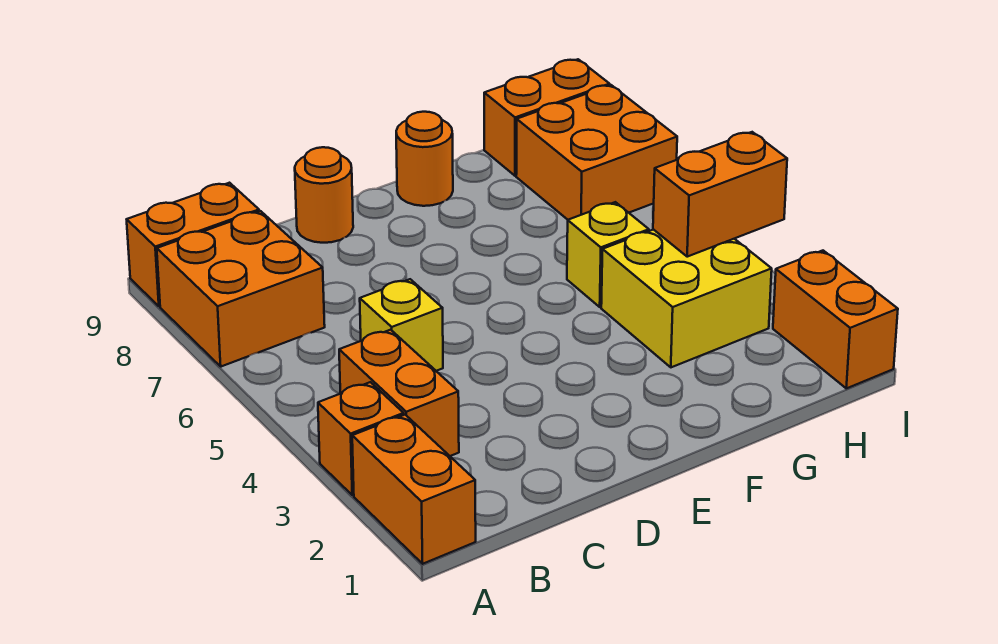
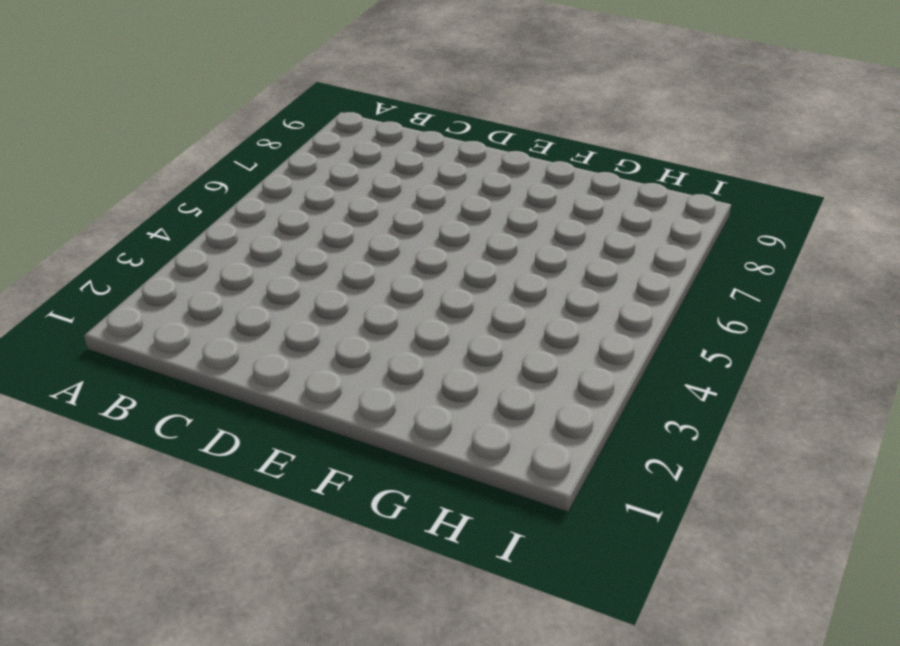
none -> orange 1x2 brick [352,415,476,564]
none -> orange 1x1 brick [318,382,404,495]
none -> orange 2x2 brick [157,211,325,367]

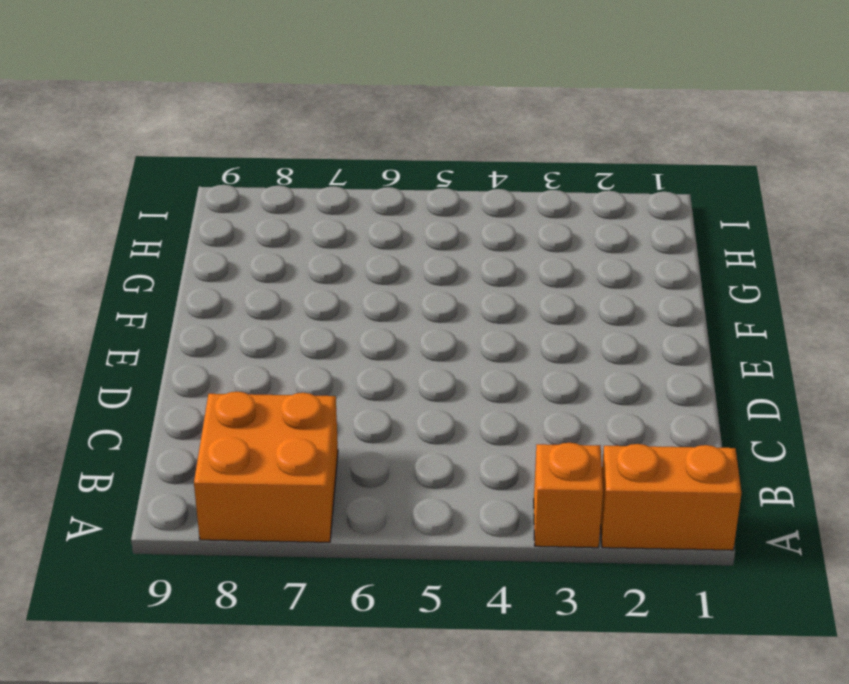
none -> orange 1x2 brick [127,183,259,306]
none -> orange 1x2 brick [339,330,459,456]
none -> yellow 1x1 brick [360,279,443,371]

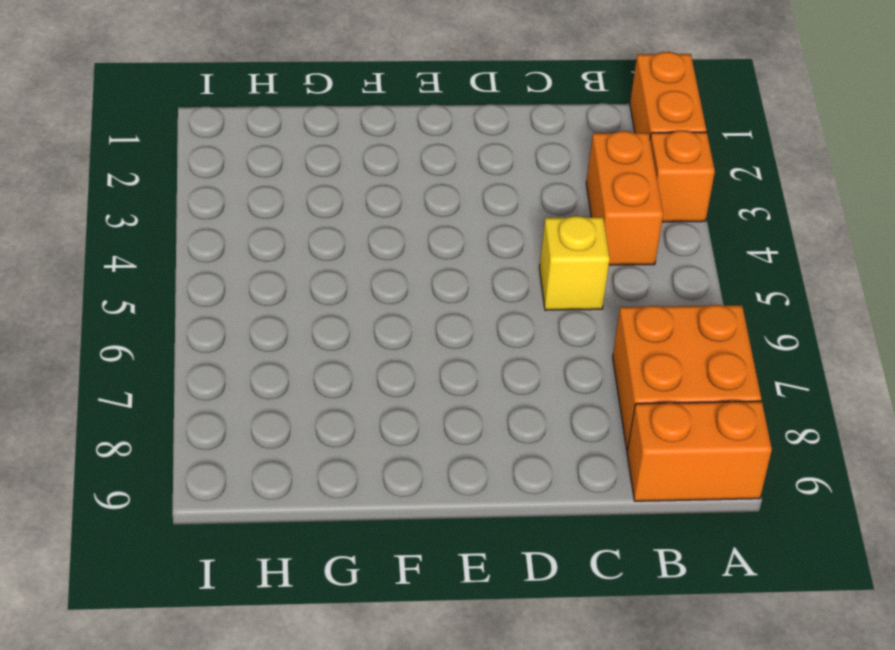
none -> orange 1x1 round brick [295,147,353,243]
none -> orange 1x1 round brick [396,112,453,206]
none -> yellow 2x2 brick [601,229,772,367]

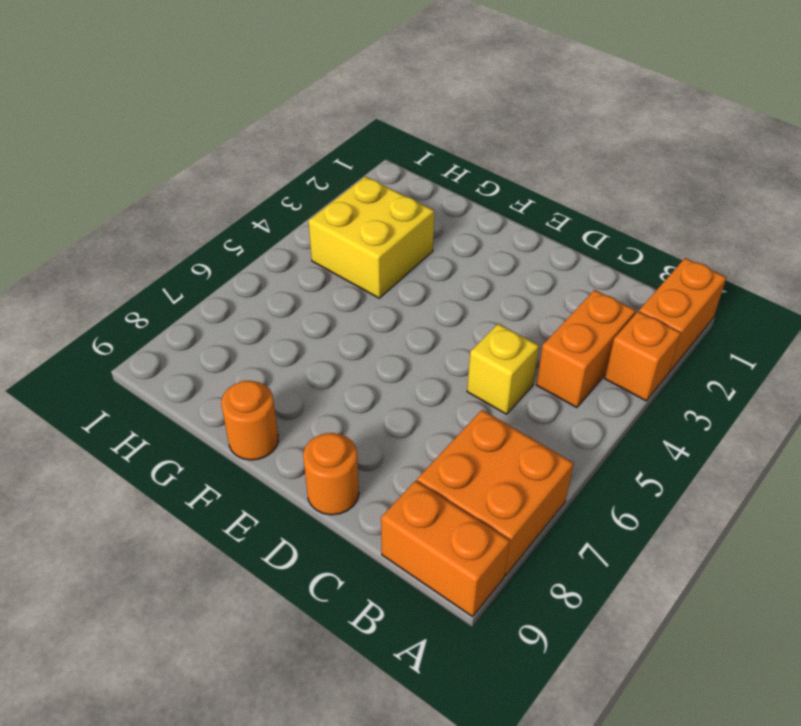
none -> yellow 1x1 brick [567,202,649,307]
none -> orange 2x2 brick [516,85,677,220]
none -> orange 1x2 brick [484,59,610,176]

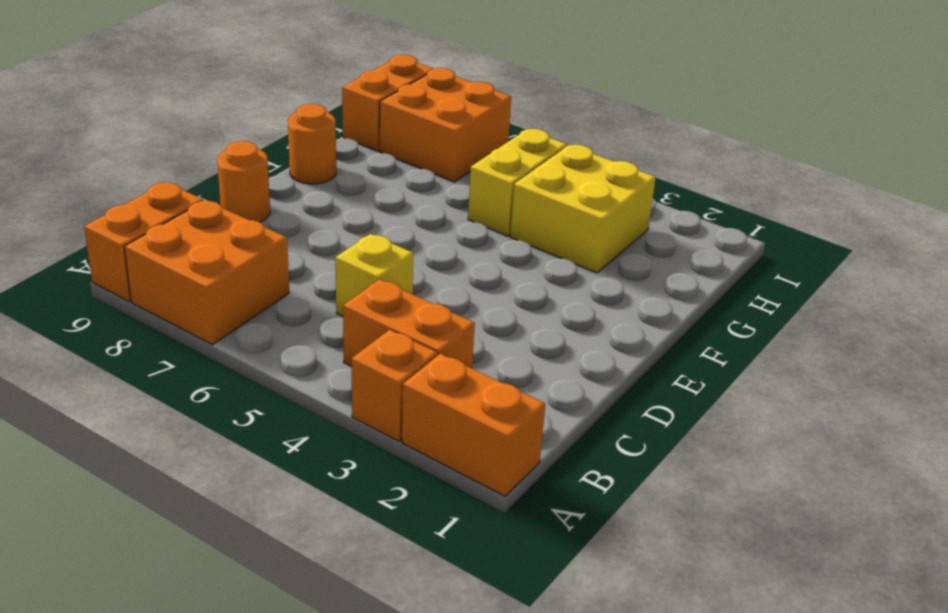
yellow 1x2 brick [468,129,567,236] -> yellow 1x1 brick [567,202,649,307]
none -> orange 1x2 brick [773,251,898,388]
none -> orange 1x2 brick [653,132,787,257]

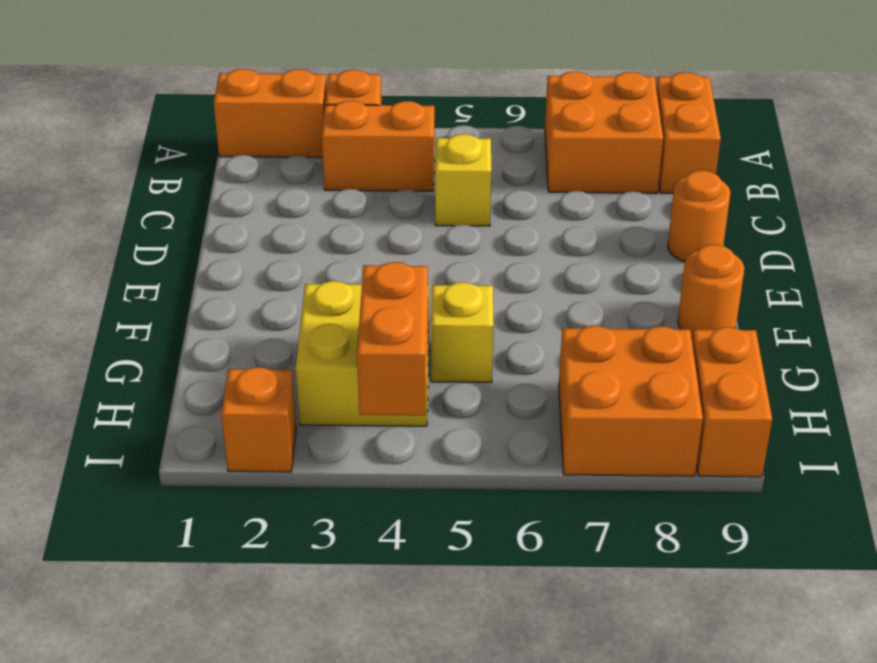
orange 1x1 brick [221,367,296,472] -> orange 1x2 brick [773,251,898,388]

